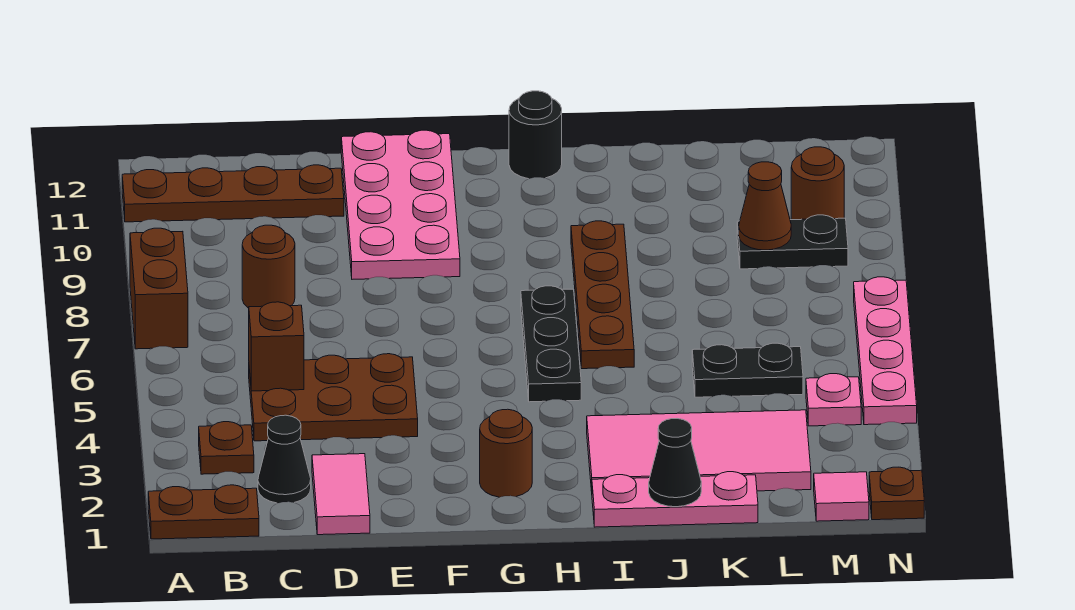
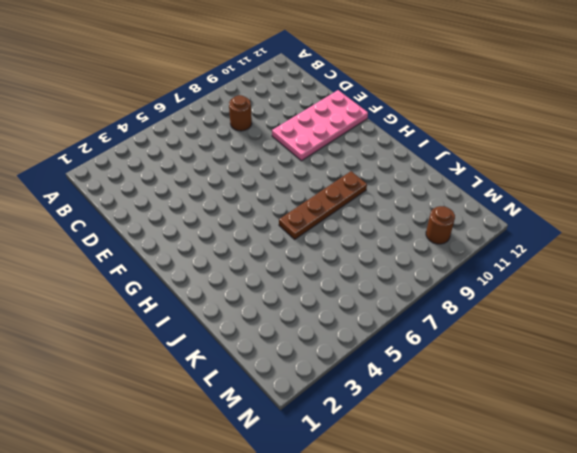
none -> brown 1x2 plate [148,485,259,539]
none -> brown 1x2 brick [130,228,188,349]
none -> brown 1x4 plate [122,165,344,222]

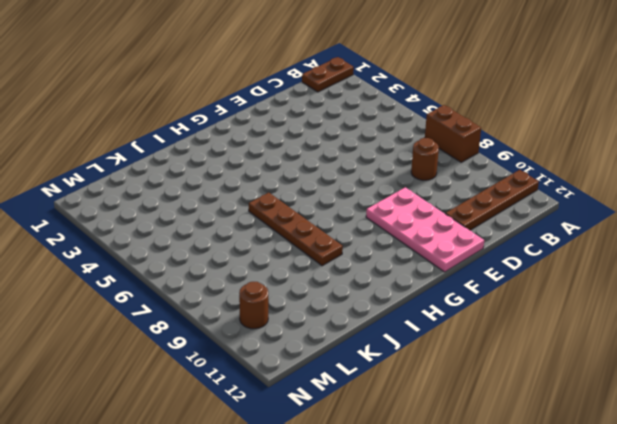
none -> brown 1x1 plate [199,422,254,474]
none -> black 1x1 cone [258,415,311,503]
none -> brown 2x3 plate [249,354,418,441]

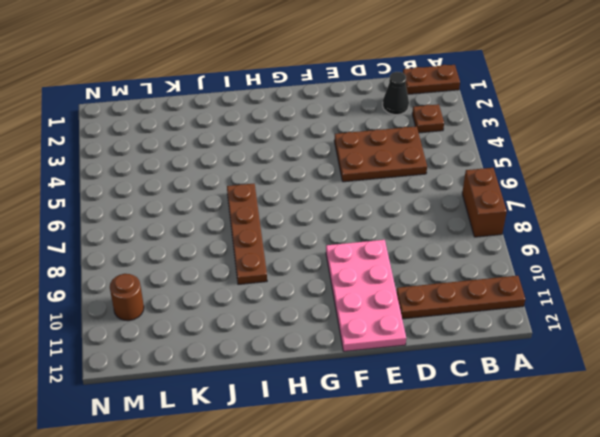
none -> brown 1x1 round brick [242,225,295,308]
none -> pink 1x2 tile [312,454,370,535]
none -> brown 1x1 round brick [480,409,532,497]

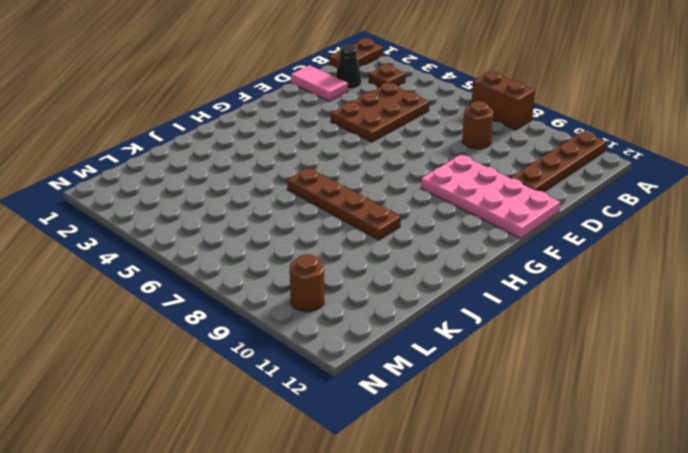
none -> brown 1x1 round brick [480,409,532,497]
none -> black 1x3 plate [521,286,581,402]
none -> black 1x1 round brick [509,91,562,179]

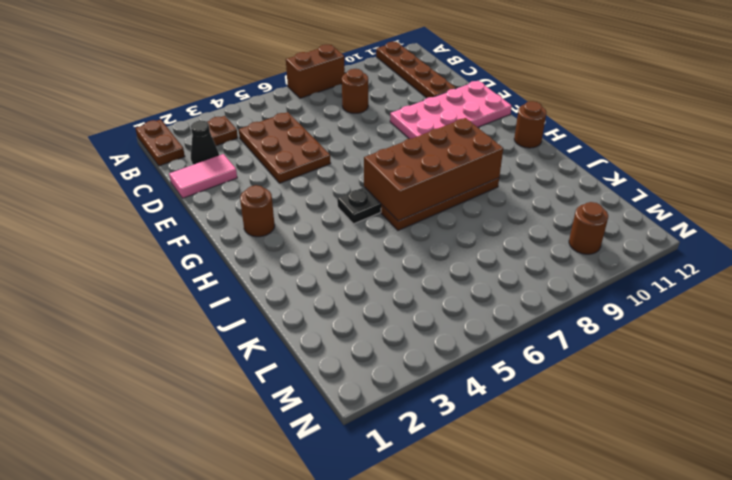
brown 2x4 brick [364,118,503,221] -> none
brown 1x1 round brick [514,101,546,148] -> black 1x1 round brick [509,91,562,179]
none -> pink 1x3 plate [592,472,758,527]
none -> pink 2x4 tile [587,410,811,491]
none -> black 1x2 plate [692,343,803,397]

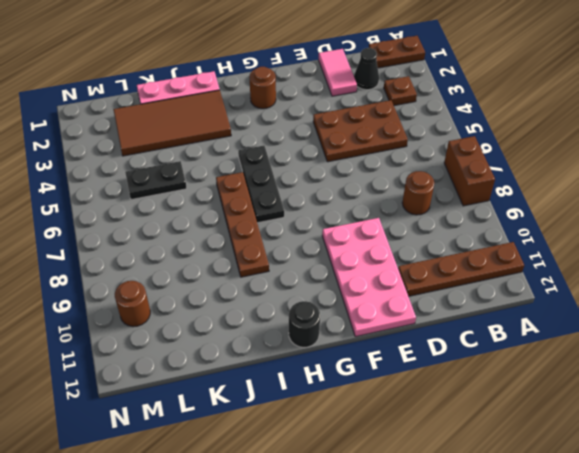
brown 2x4 tile [113,90,231,156] -> pink 2x4 tile [587,410,811,491]
none -> black 1x2 plate [737,215,848,269]
none -> pink 1x1 tile [814,472,869,521]
none -> pink 1x1 plate [806,374,861,426]

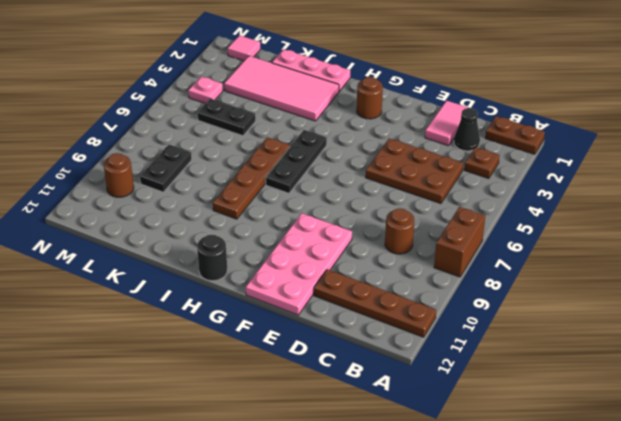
black 1x2 plate [140,144,192,192] -> black 1x2 plate turned to [737,215,848,269]
none -> brown 1x1 plate [869,467,924,520]
none -> pink 1x4 plate [854,277,917,425]
none -> brown 1x1 brick [249,302,304,391]

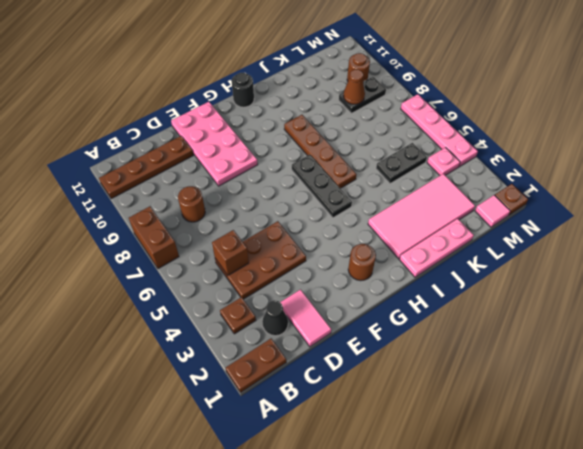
none -> black 1x1 cone [649,419,701,507]

